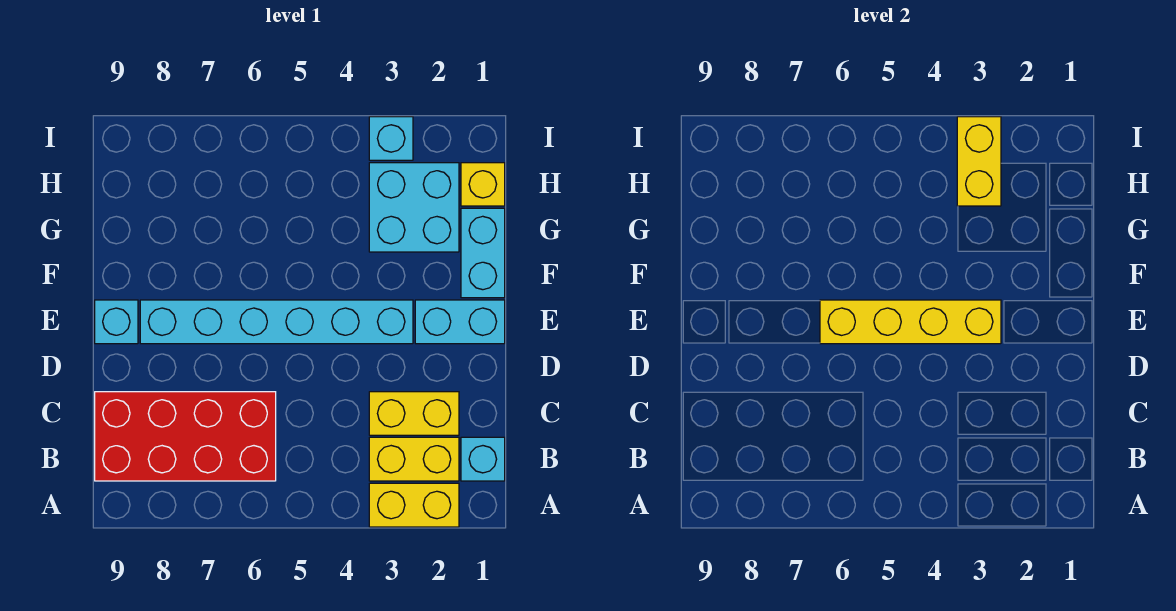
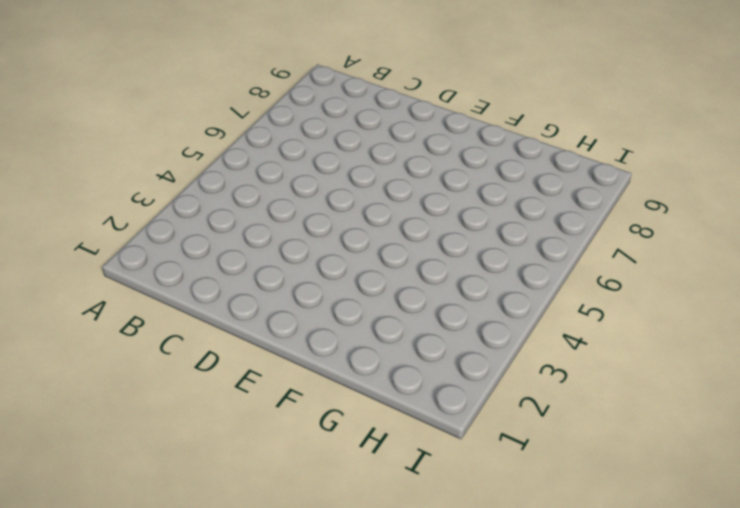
none -> yellow 1x2 brick [369,483,459,527]
none -> cyan 1x1 brick [461,437,505,481]
none -> yellow 1x2 brick [369,437,459,481]

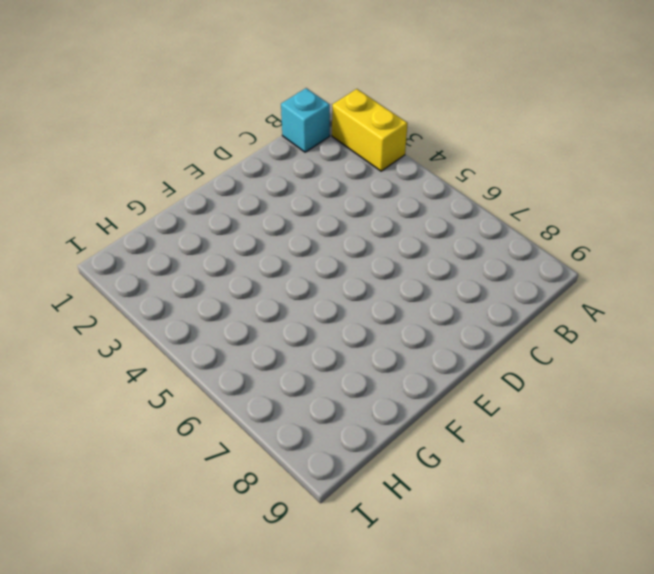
none -> yellow 1x2 brick [369,437,459,481]
none -> red 2x4 brick [95,392,276,481]
none -> yellow 1x2 brick [369,392,459,435]

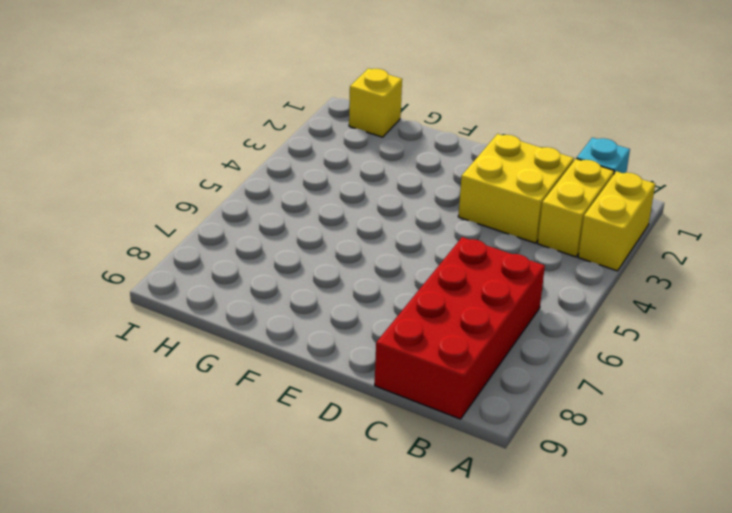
yellow 2x2 brick [458,134,574,243] -> yellow 1x2 brick [369,392,459,435]
none -> cyan 1x2 brick [415,300,505,344]
none -> cyan 1x6 brick [140,300,413,344]
none -> cyan 1x1 brick [95,300,138,344]

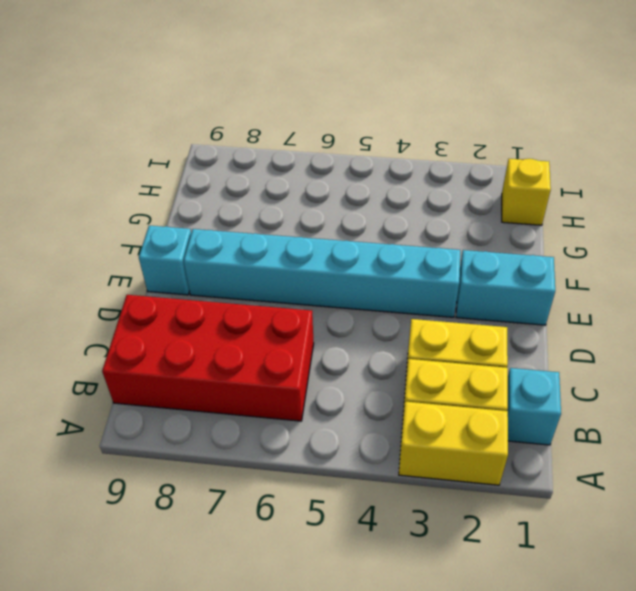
none -> cyan 1x2 brick [461,208,505,298]
none -> cyan 2x2 brick [369,163,459,252]
none -> cyan 1x1 brick [369,117,413,160]

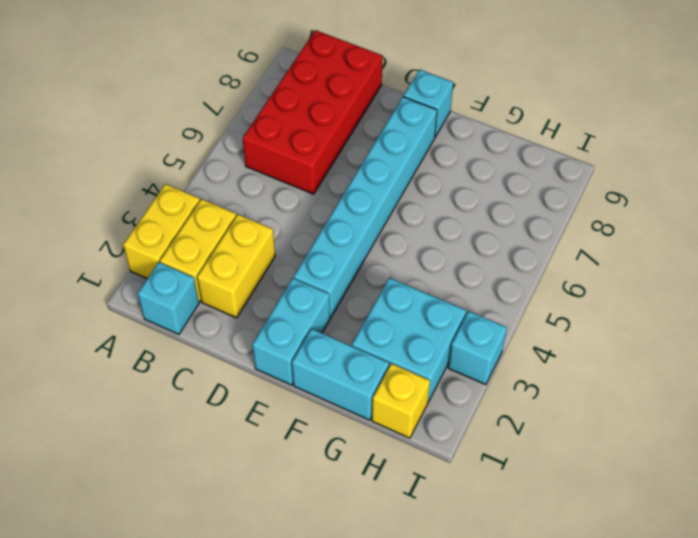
none -> yellow 1x4 brick [820,300,1001,344]
none -> yellow 1x2 brick [957,117,1001,206]

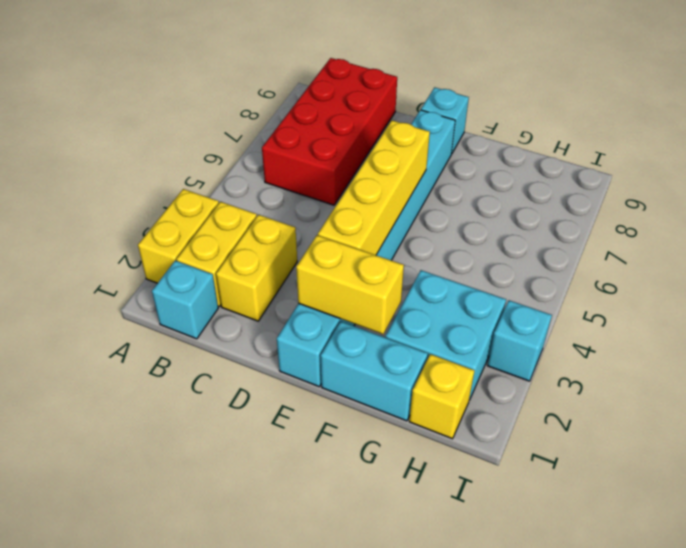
yellow 1x2 brick [296,235,404,334] -> yellow 1x2 brick moved to [957,117,1001,206]

